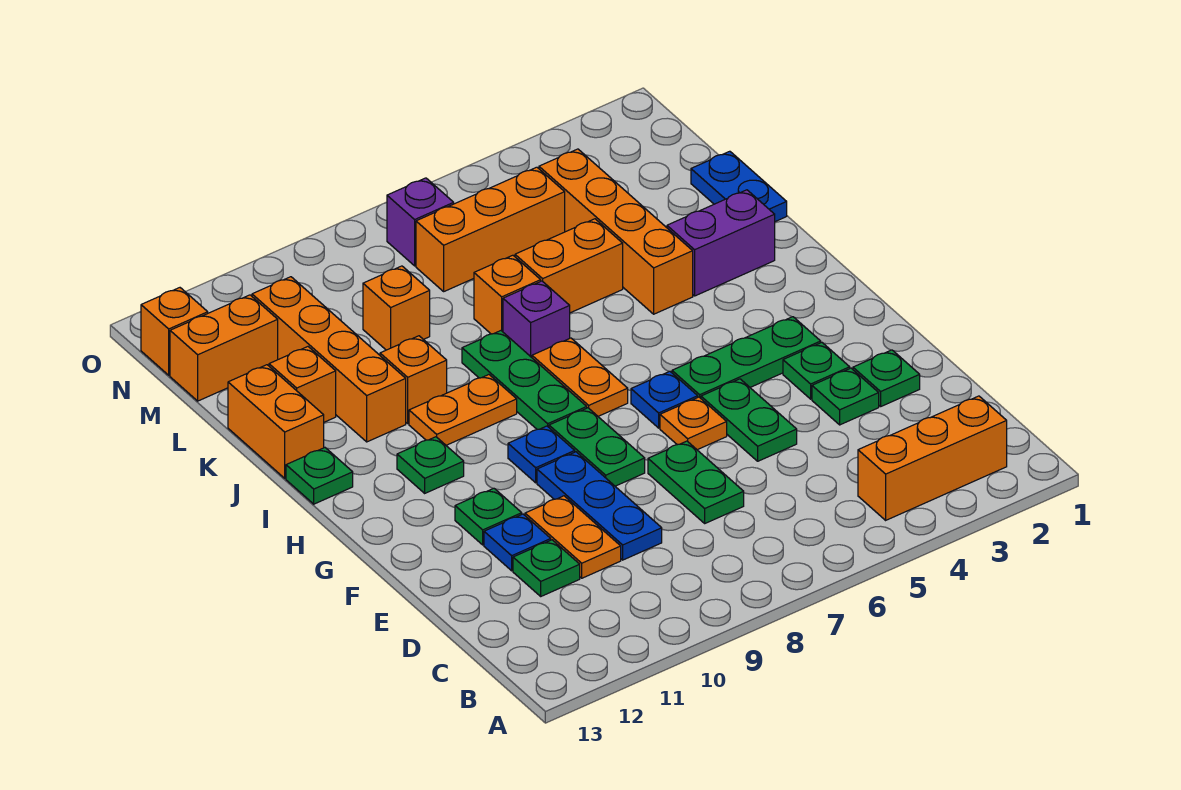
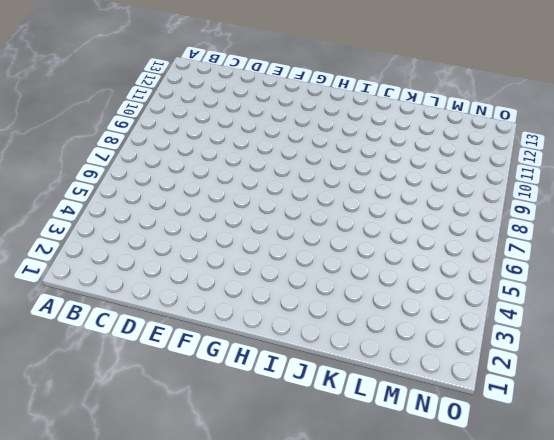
none -> orange 1x3 brick [858,396,1007,520]
none -> green 1x2 plate [648,441,744,523]
none -> blue 1x3 plate [537,452,662,560]
none -> orange 1x2 plate [525,496,621,578]

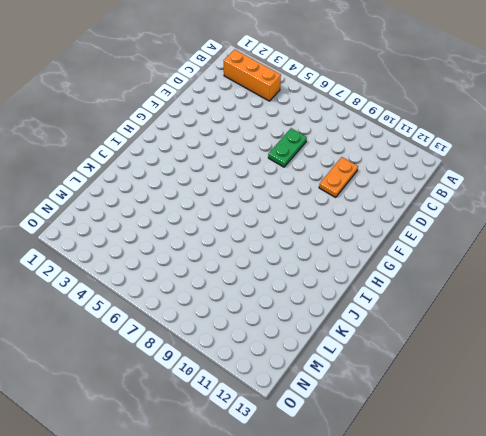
none -> blue 1x3 plate [537,452,662,560]
none -> green 1x1 plate [513,540,580,596]
none -> green 1x1 plate [853,350,920,406]
none -> green 1x1 plate [812,368,879,425]

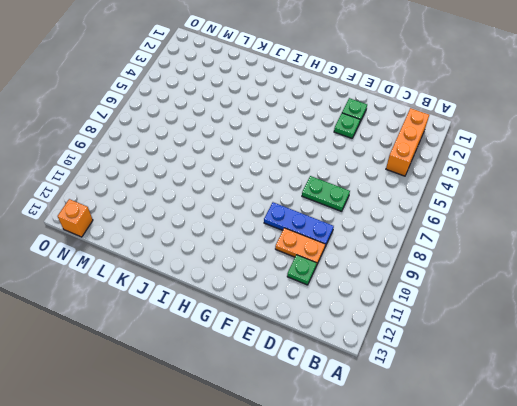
none -> green 1x2 plate [701,379,797,461]
none -> blue 1x1 plate [484,514,551,571]
none -> green 1x1 plate [783,343,850,399]
none -> orange 1x1 plate [660,397,727,450]

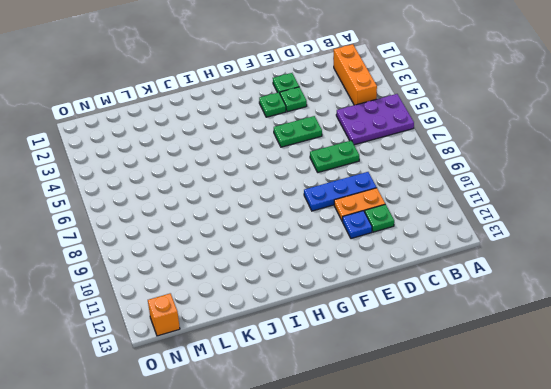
purple 2x3 plate [336,94,414,145] -> none
none -> orange 1x1 plate [660,397,727,450]
none -> green 1x2 plate [549,408,645,486]
none -> green 1x1 plate [455,488,522,545]
none -> green 1x3 plate [672,317,821,398]

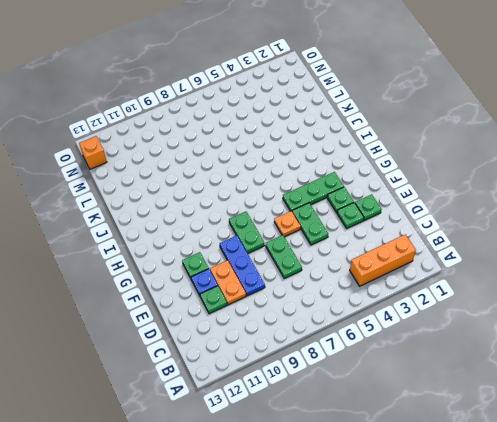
none -> blue 1x1 plate [631,371,698,428]
none -> blue 1x1 plate [508,426,575,483]
none -> orange 1x2 plate [532,338,628,416]
none -> green 1x3 plate [462,331,587,429]

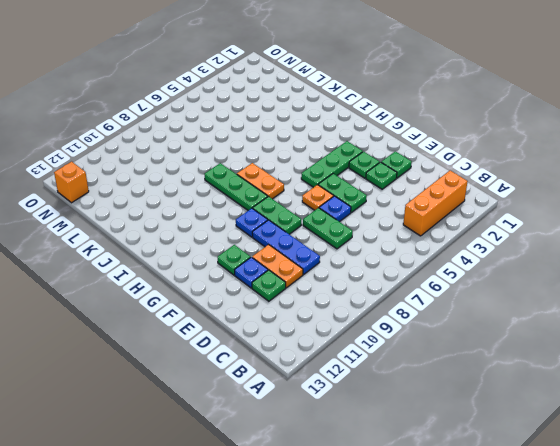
blue 1x1 plate [319,196,351,222] -> blue 1x1 plate moved to [631,371,698,428]
none -> green 1x1 plate [397,437,464,493]
none -> orange 1x2 plate [409,375,517,445]
none -> green 1x1 plate [286,448,353,504]
none -> purple 1x2 brick [667,190,775,296]

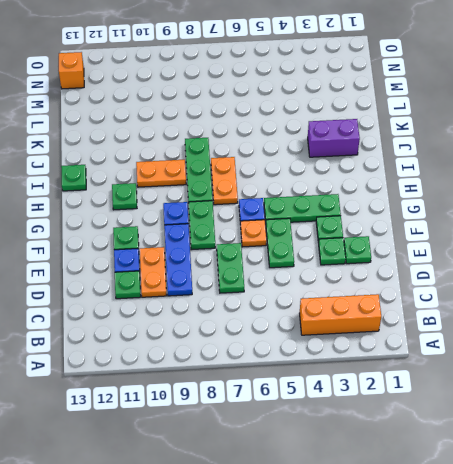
none -> orange 1x4 brick [539,149,693,314]
none -> purple 1x1 brick [503,281,570,357]
none -> orange 1x1 brick [380,336,447,424]
none -> orange 1x4 brick [252,277,406,442]

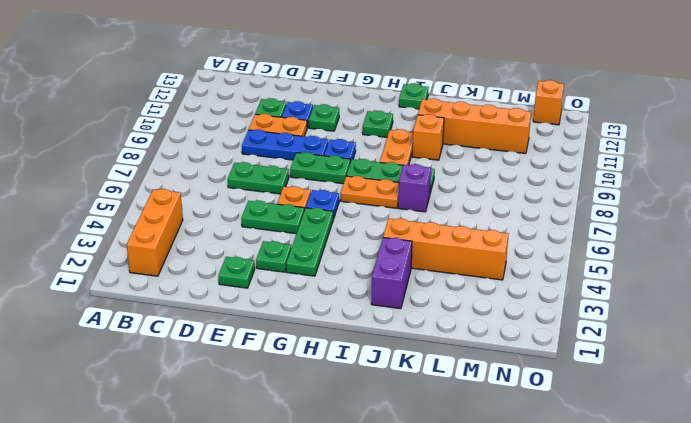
none -> green 1x1 plate [812,368,879,425]
none -> orange 1x2 brick [228,365,324,478]
none -> blue 1x2 plate [691,151,787,222]
none -> orange 1x2 brick [515,219,623,313]

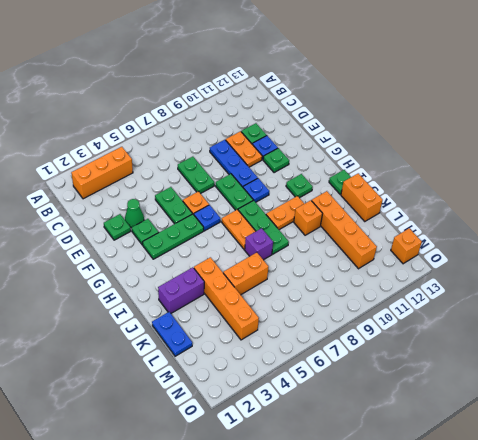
green 1x1 cone [125,199,144,228] -> green 1x1 plate [812,368,879,425]
none -> orange 1x1 brick [474,255,541,334]
none -> orange 1x1 brick [269,347,336,422]
none -> orange 1x1 brick [363,266,430,350]
none -> orange 1x3 brick [416,167,565,291]

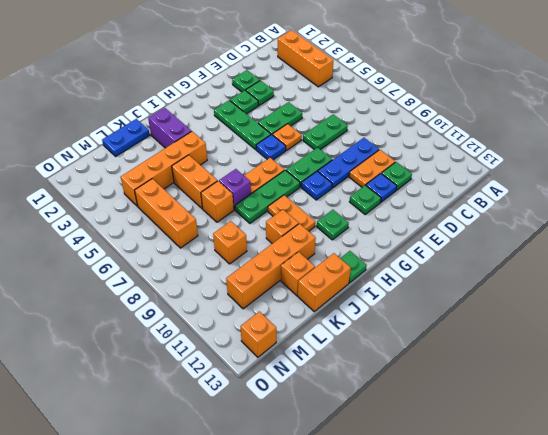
none -> orange 1x2 brick [170,295,278,401]
none -> purple 1x1 brick [387,178,454,266]

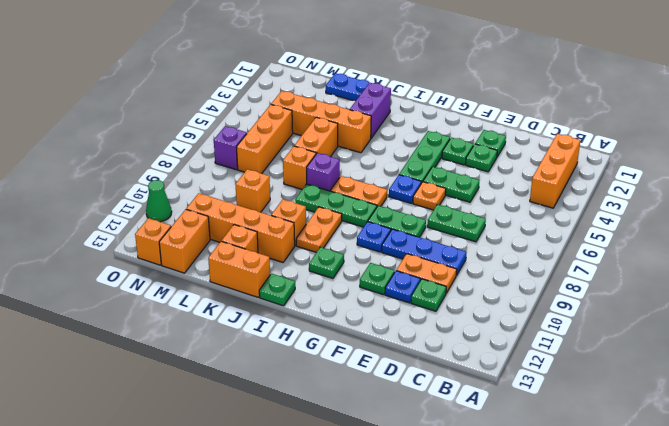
green 1x1 cone [146,180,172,222] -> none

